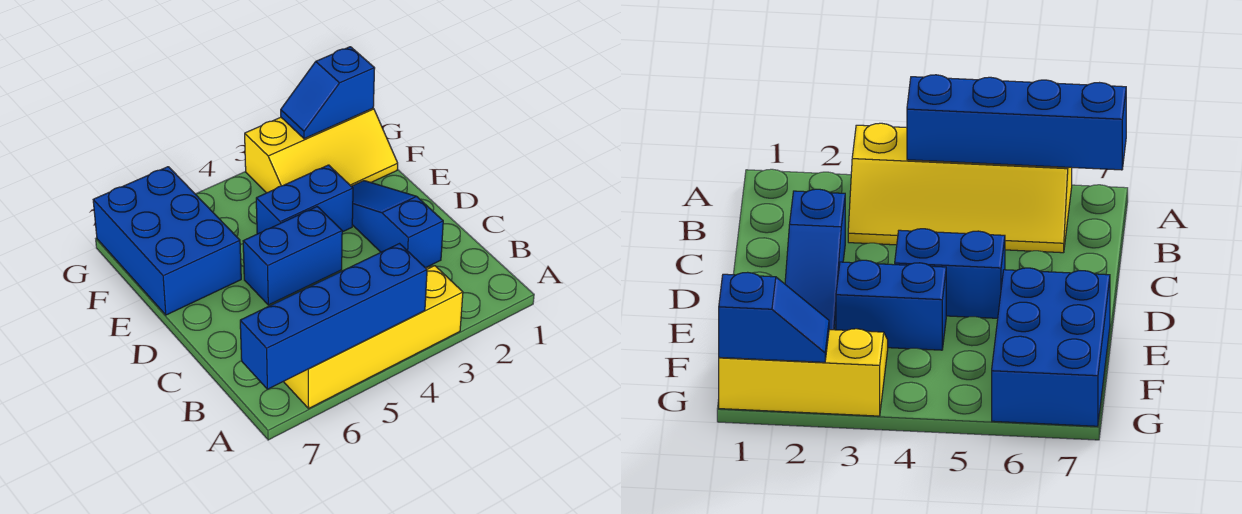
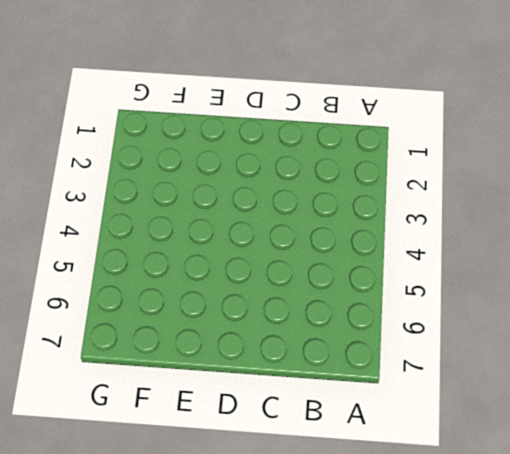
none -> yellow 2x4 slope [284,266,463,408]
none -> blue 1x3 slope [351,181,443,268]

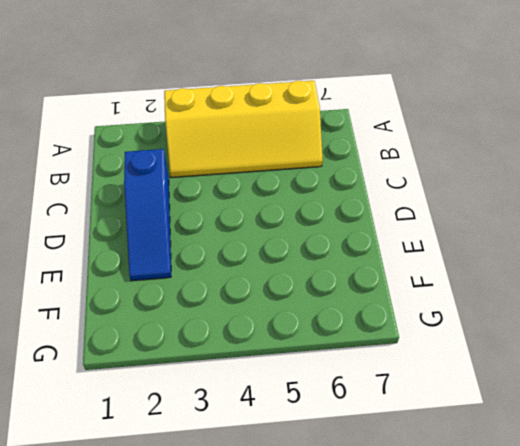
none -> blue 1x2 brick [243,207,342,305]
none -> blue 1x2 brick [256,165,353,234]

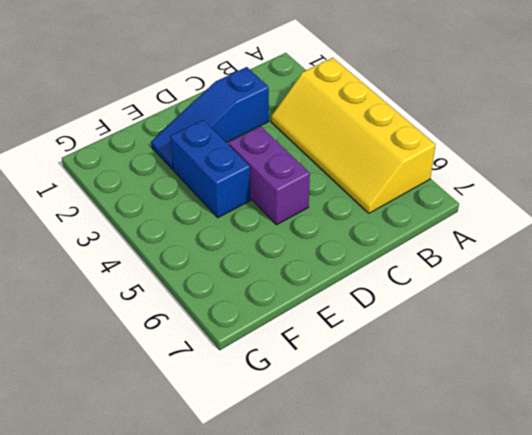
purple 1x2 brick [228,126,310,225] -> blue 1x2 brick [243,207,342,305]
none -> blue 2x3 brick [93,167,241,315]
none -> yellow 2x3 slope [245,108,398,193]

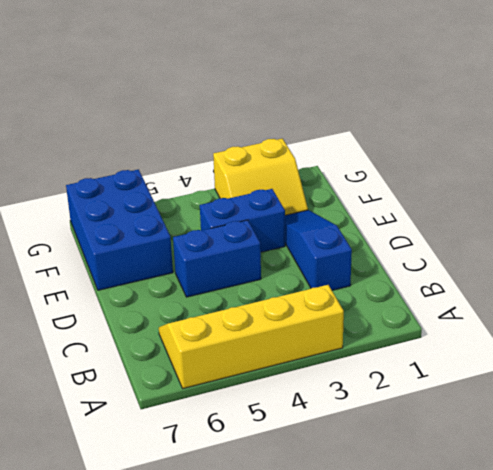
yellow 2x2 slope [213,138,308,215] -> yellow 2x3 slope [245,108,398,193]
none -> blue 1x4 brick [240,244,427,389]
none -> blue 1x2 slope [281,47,375,139]

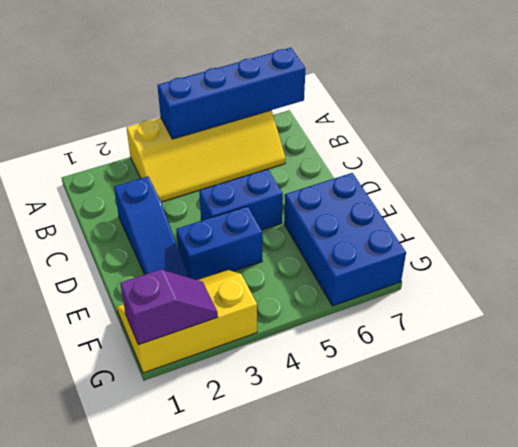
purple 1x2 slope [120,269,218,345] -> blue 1x2 slope [281,47,375,139]

